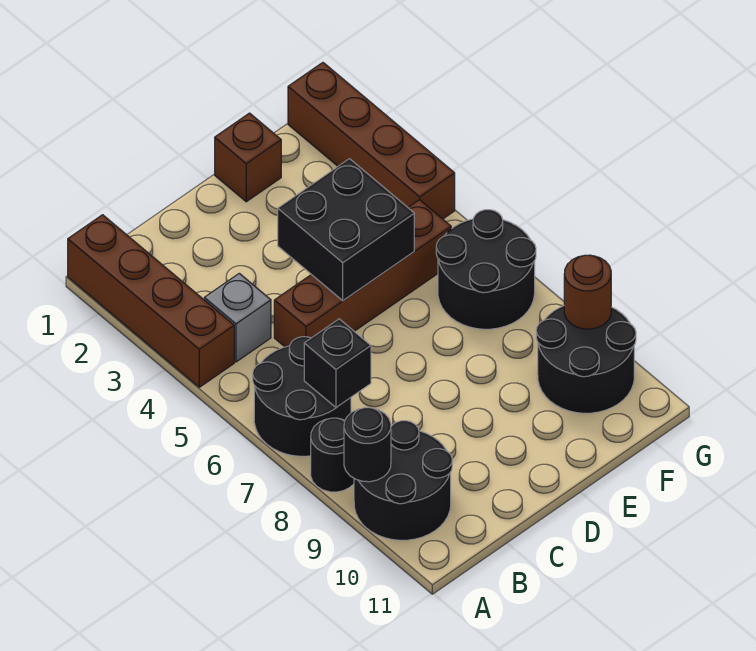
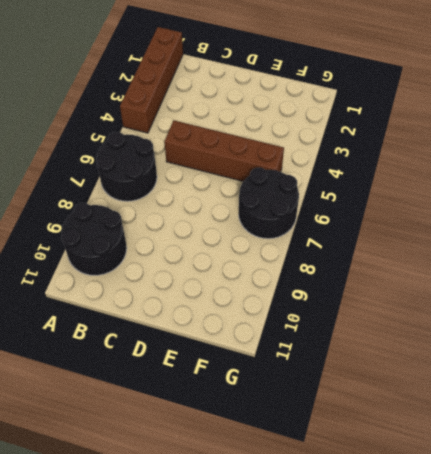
none -> black 1x1 round brick [311,418,354,492]
none -> grey 1x1 brick [204,273,271,362]
none -> brown 1x1 brick [215,113,281,202]

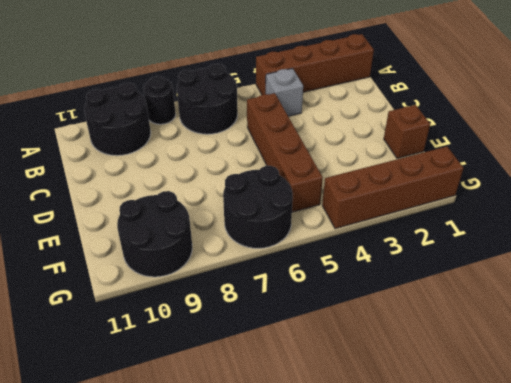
none -> black 1x1 round brick [344,408,391,482]
none -> black 1x1 brick [304,319,371,407]
none -> black 2x2 brick [278,159,414,301]

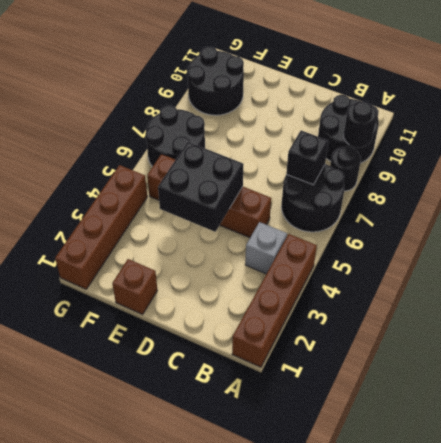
none -> brown 1x1 round brick [564,255,611,329]

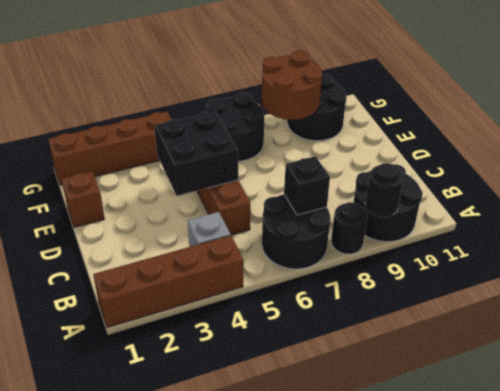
brown 2x2 round brick [262,51,322,120] -> brown 1x1 round brick [564,255,611,329]

